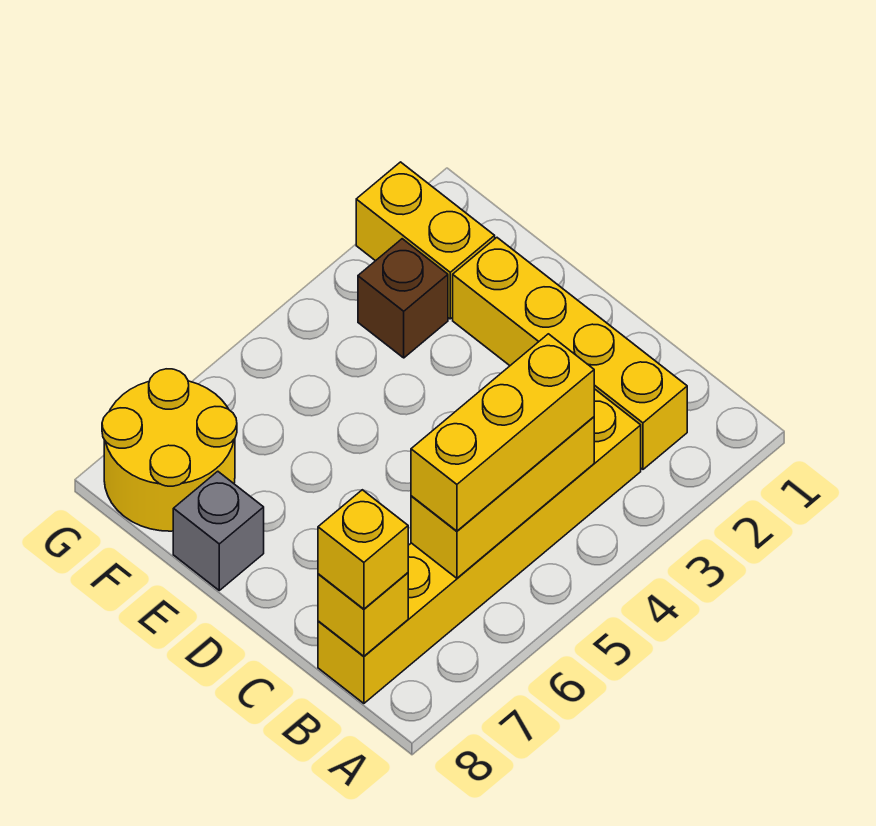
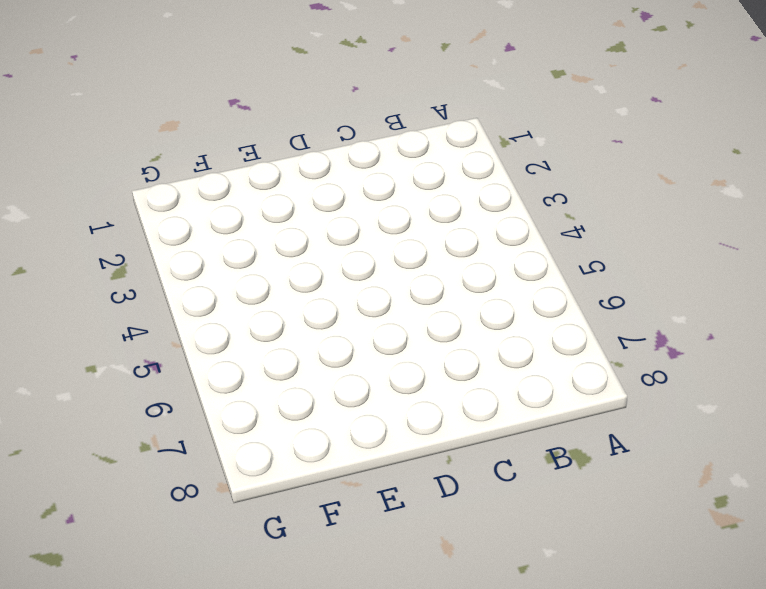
none -> yellow 1x4 brick [453,238,687,469]
none -> yellow 1x6 brick [318,389,641,703]

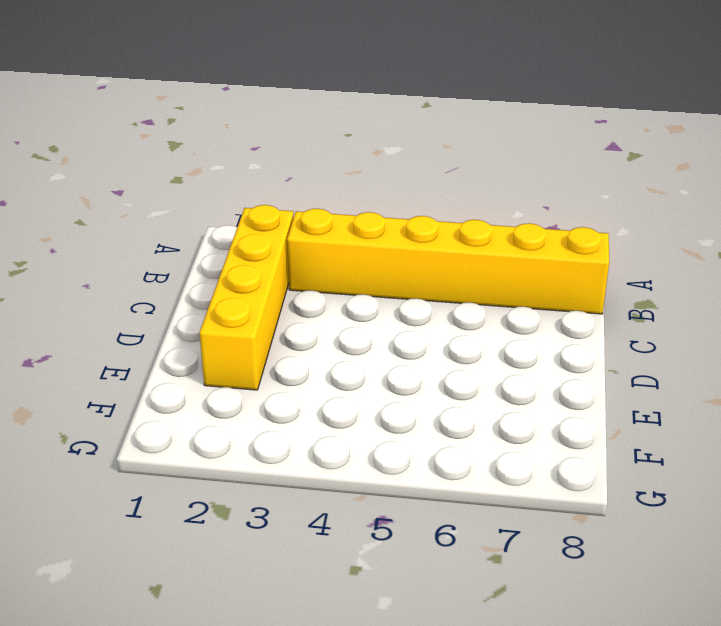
none -> grey 1x1 brick [173,471,264,590]
none -> yellow 1x2 brick [356,162,495,319]

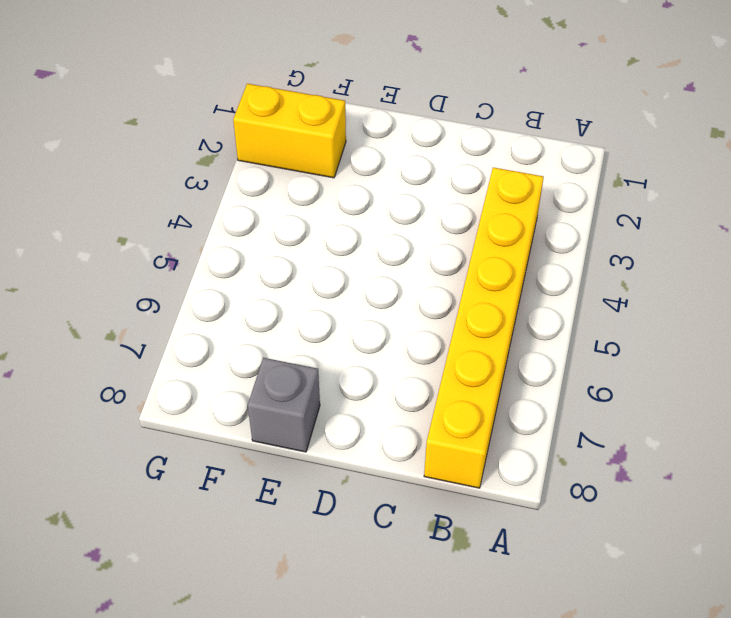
none -> yellow 1x4 brick [453,238,687,469]
none -> brown 1x1 brick [358,239,448,358]

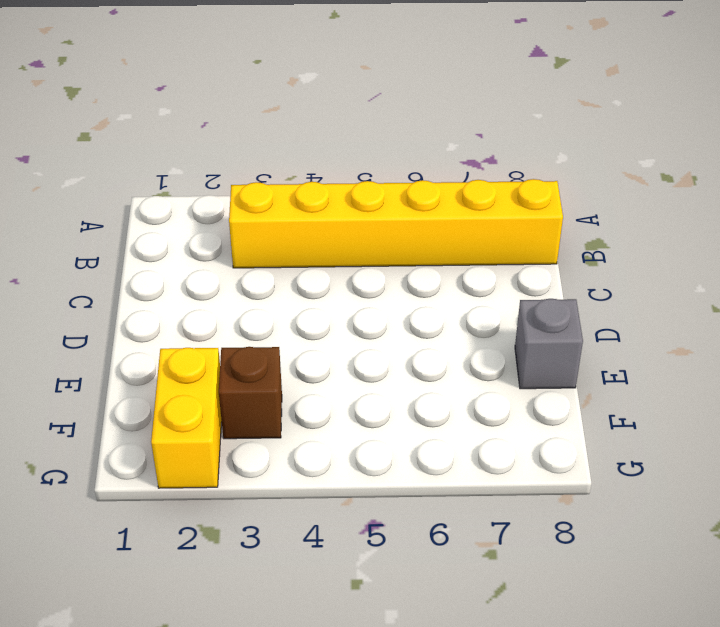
none -> yellow 1x4 brick [453,238,687,469]
none -> yellow 2x2 round brick [102,369,237,531]

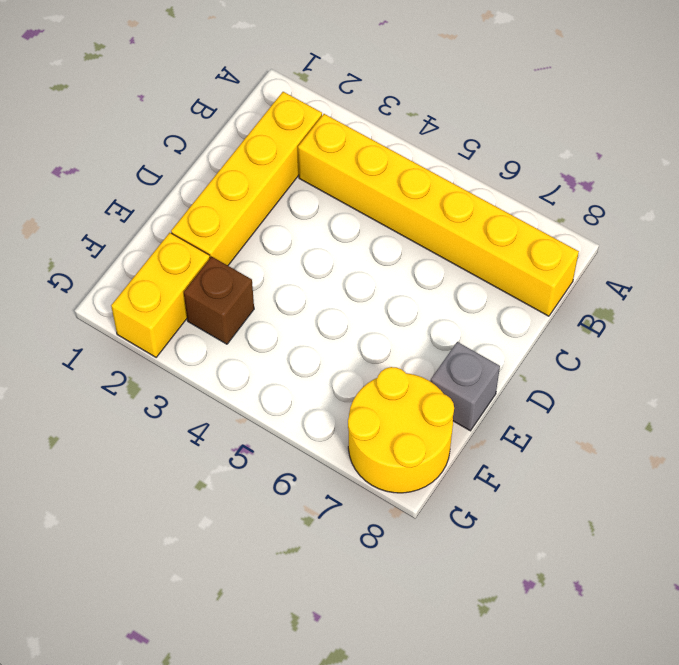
none -> yellow 1x3 brick [411,417,594,578]
none -> yellow 1x1 brick [318,573,408,656]

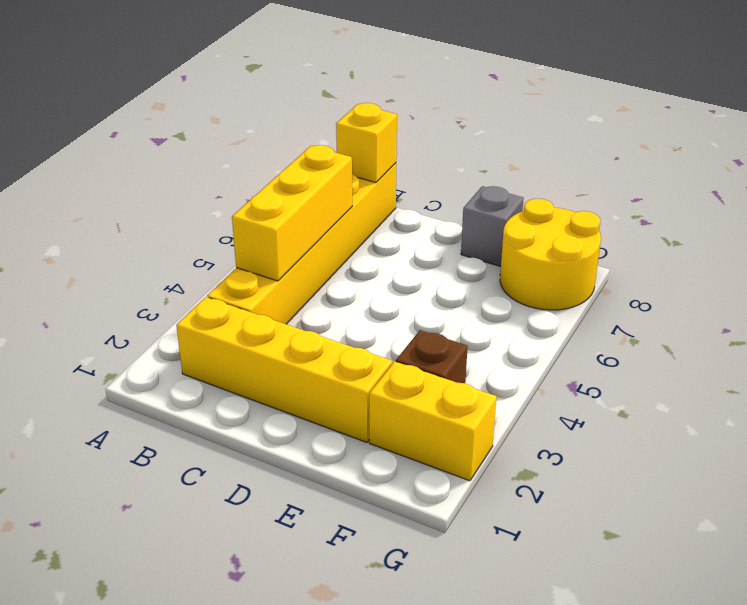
none -> yellow 1x3 brick [411,334,594,531]
none -> yellow 1x1 brick [318,490,408,609]

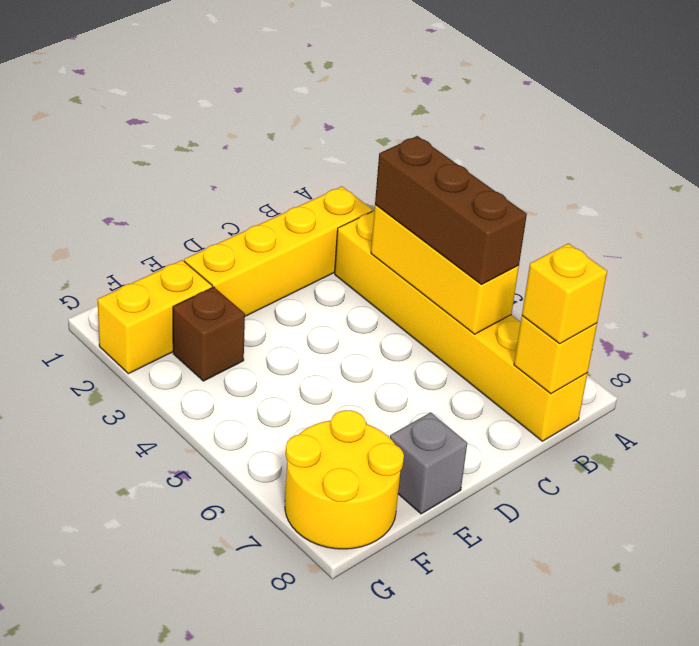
brown 1x3 brick [375,136,527,284] -> yellow 1x3 brick [411,334,594,531]

